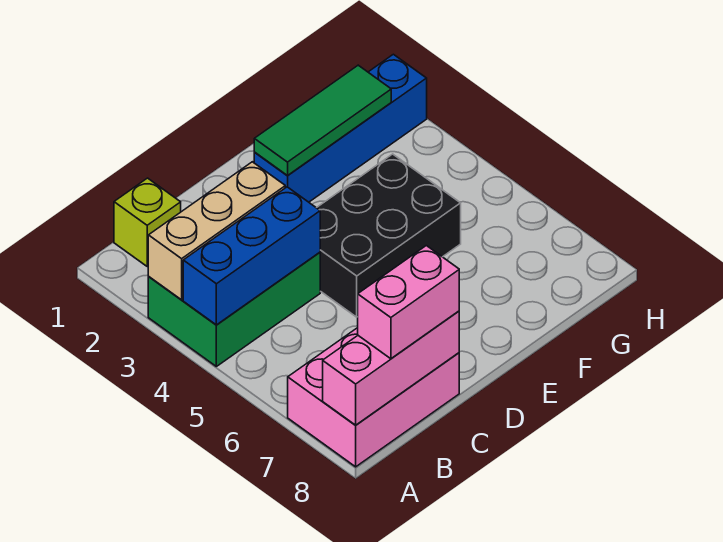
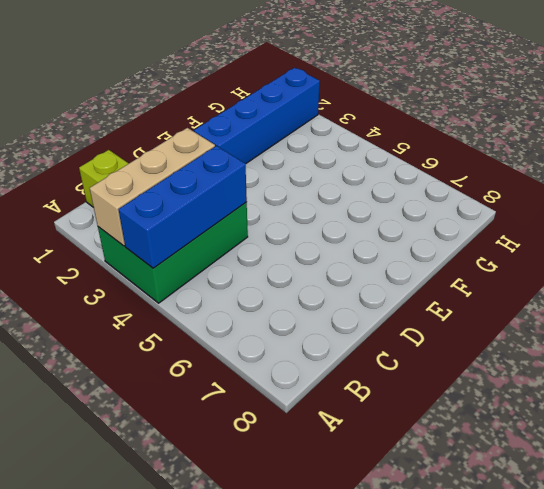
none -> pink 2x3 brick [288,328,459,467]
none -> black 2x3 brick [317,154,461,317]

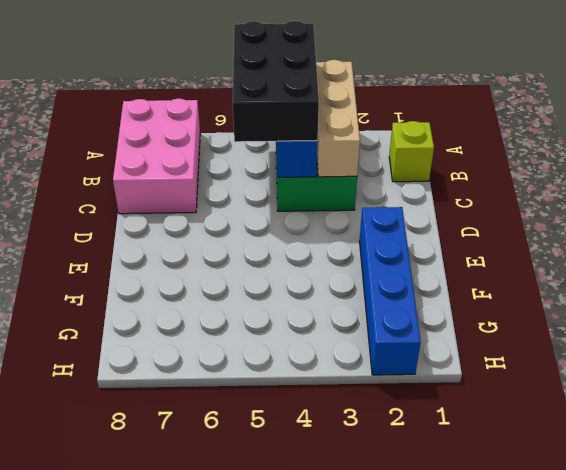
black 2x3 brick [233,21,319,142] -> black 2x3 brick moved to [317,154,461,317]
none -> pink 1x3 brick [323,311,459,425]
none -> green 1x3 tile [254,65,391,175]

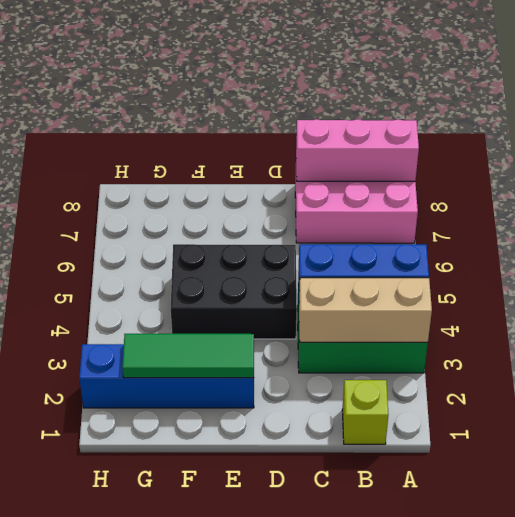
none -> pink 1x2 brick [358,246,459,359]

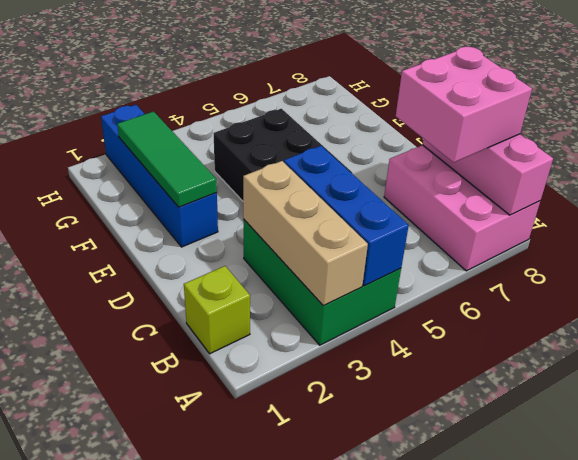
pink 2x2 brick [396,47,532,162] -> pink 1x2 brick [358,246,459,359]

